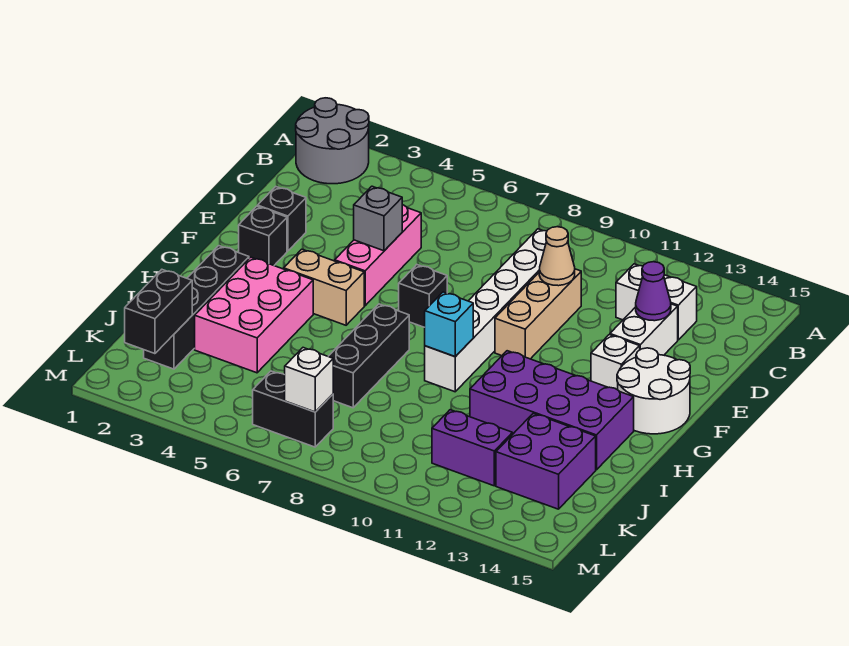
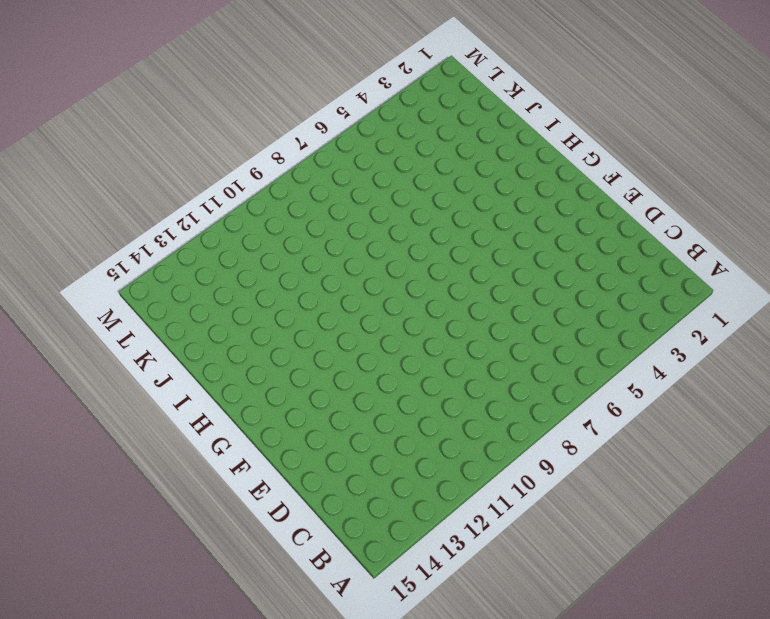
none -> grey 2x2 round brick [296,98,369,184]
none -> white 1x6 brick [425,229,547,392]
none -> white 1x2 brick [616,264,697,340]

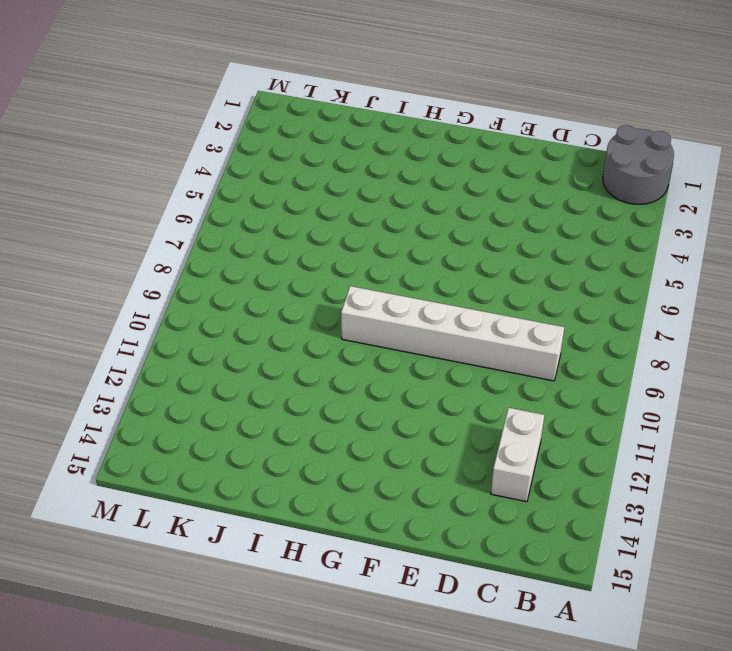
none -> pink 1x3 brick [335,205,421,306]
none -> tan 1x3 brick [495,269,581,359]
none -> white 1x2 brick [610,304,678,355]

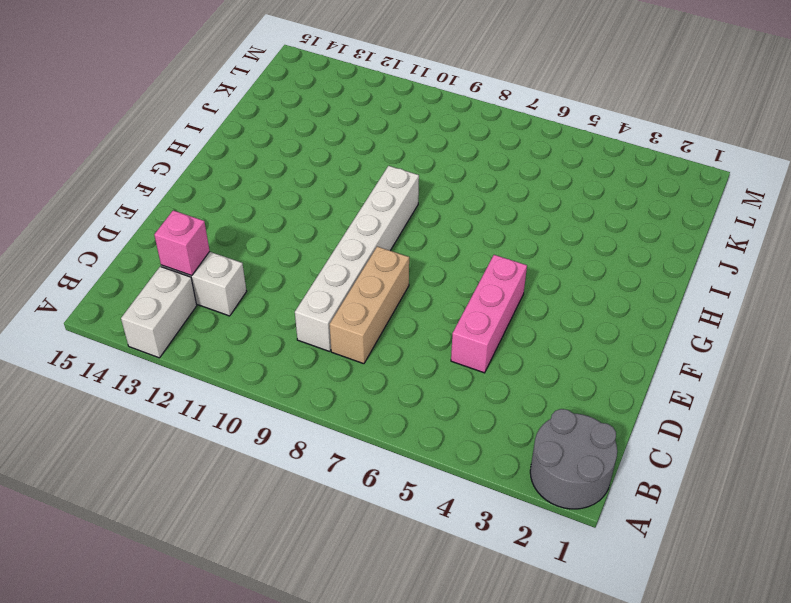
white 1x2 brick [121,267,197,358] -> white 1x2 brick moved to [610,304,678,355]
tan 1x3 brick [330,247,409,364] -> tan 1x3 brick moved to [495,269,581,359]
pink 1x1 brick [154,210,210,276] -> none
none -> black 1x1 brick [258,187,306,251]
none -> black 1x1 brick [239,206,287,265]
none -> black 1x1 brick [399,265,447,327]

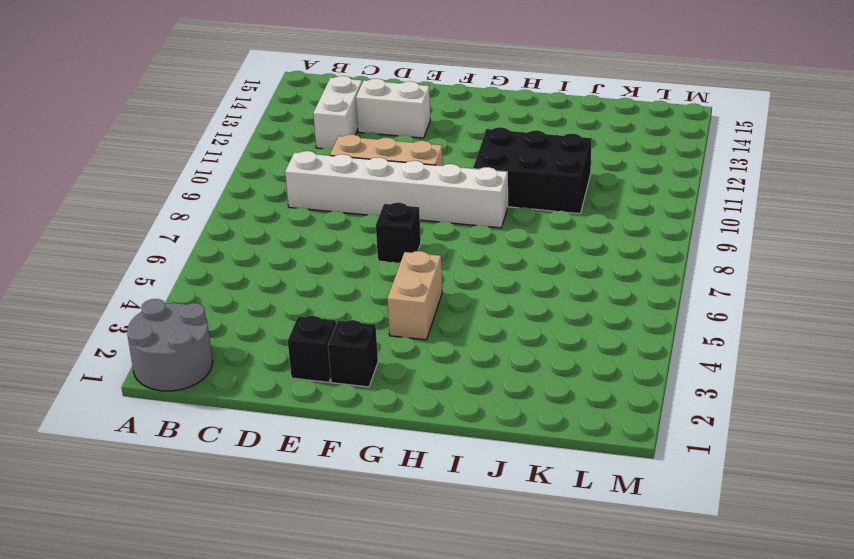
black 2x3 brick [473,127,591,214] -> purple 2x4 brick [470,351,634,470]
none -> pink 1x3 brick [335,205,421,306]
none -> white 1x1 brick [591,335,640,390]
none -> white 2x2 round brick [617,348,690,434]

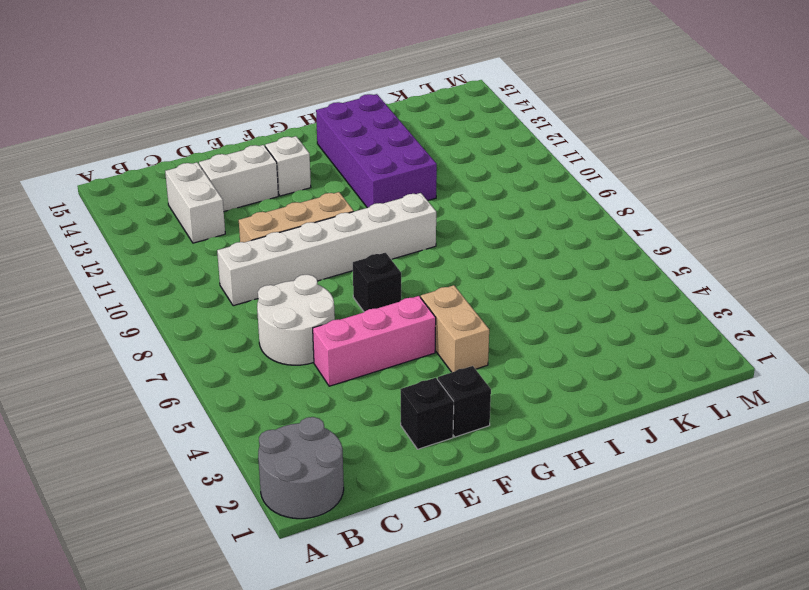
white 2x2 round brick [257,275,335,365] -> white 2x2 round brick moved to [617,348,690,434]
none -> black 1x4 brick [144,246,249,369]
none -> pink 2x3 brick [195,257,313,373]
none -> black 1x3 brick [328,304,409,408]

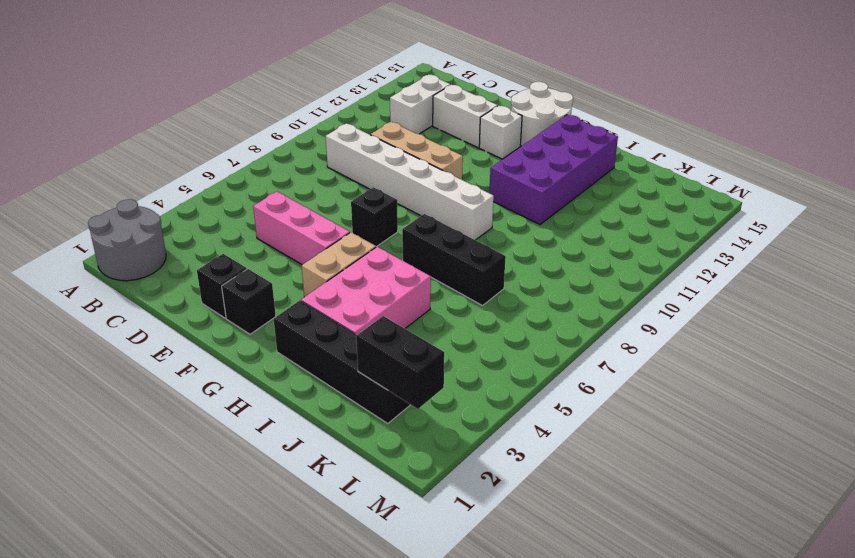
pink 2x3 brick [301,247,431,335] -> pink 2x3 brick turned to [195,257,313,373]
none -> purple 2x2 brick [496,413,596,509]
none -> purple 1x2 brick [432,410,513,486]
none -> black 1x2 brick [253,371,333,447]

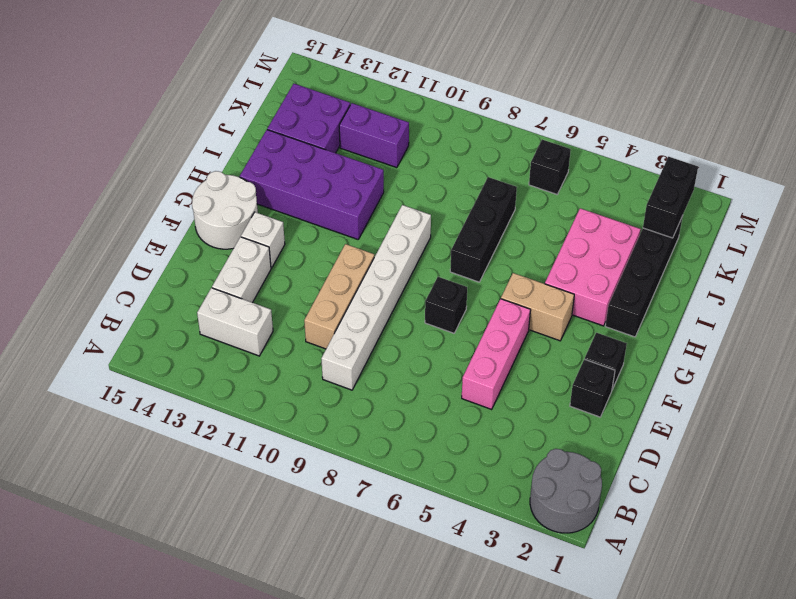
black 1x1 brick [529,140,571,194] -> black 1x2 brick [253,371,333,447]
none -> tan 1x1 cone [539,227,575,286]
none -> purple 1x1 cone [636,262,671,321]
none -> grey 1x1 brick [354,186,402,251]

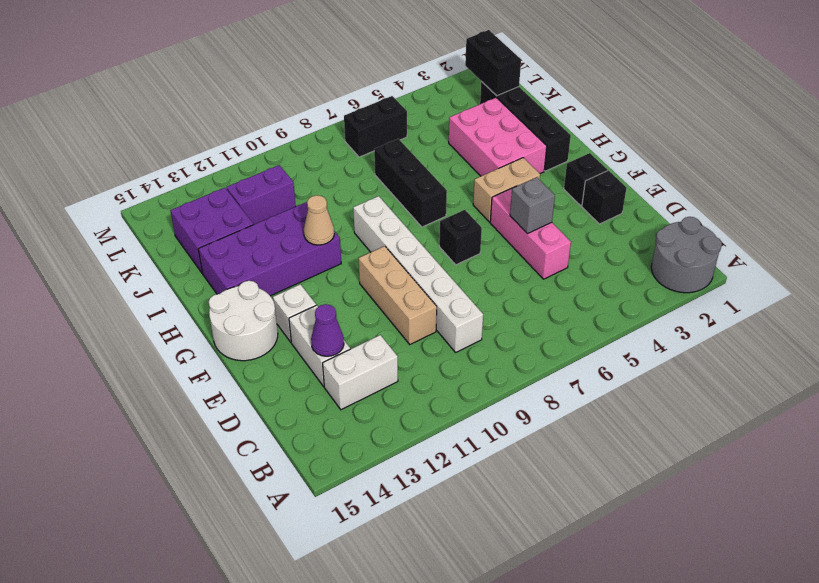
tan 1x1 cone [304,195,334,245] -> tan 1x1 cone moved to [539,227,575,286]
none -> cyan 1x1 brick [425,292,473,357]
none -> white 1x1 brick [285,348,333,412]

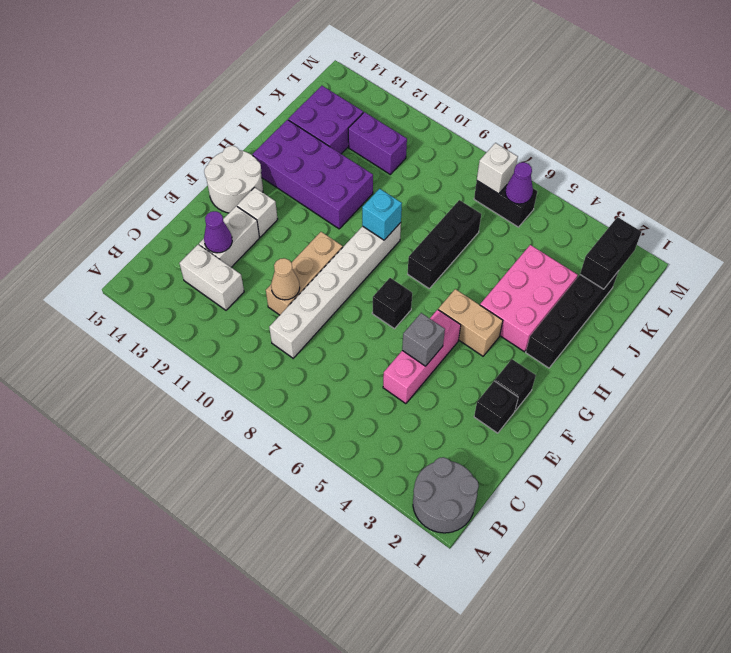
purple 1x1 cone [505,162,533,204] -> none

